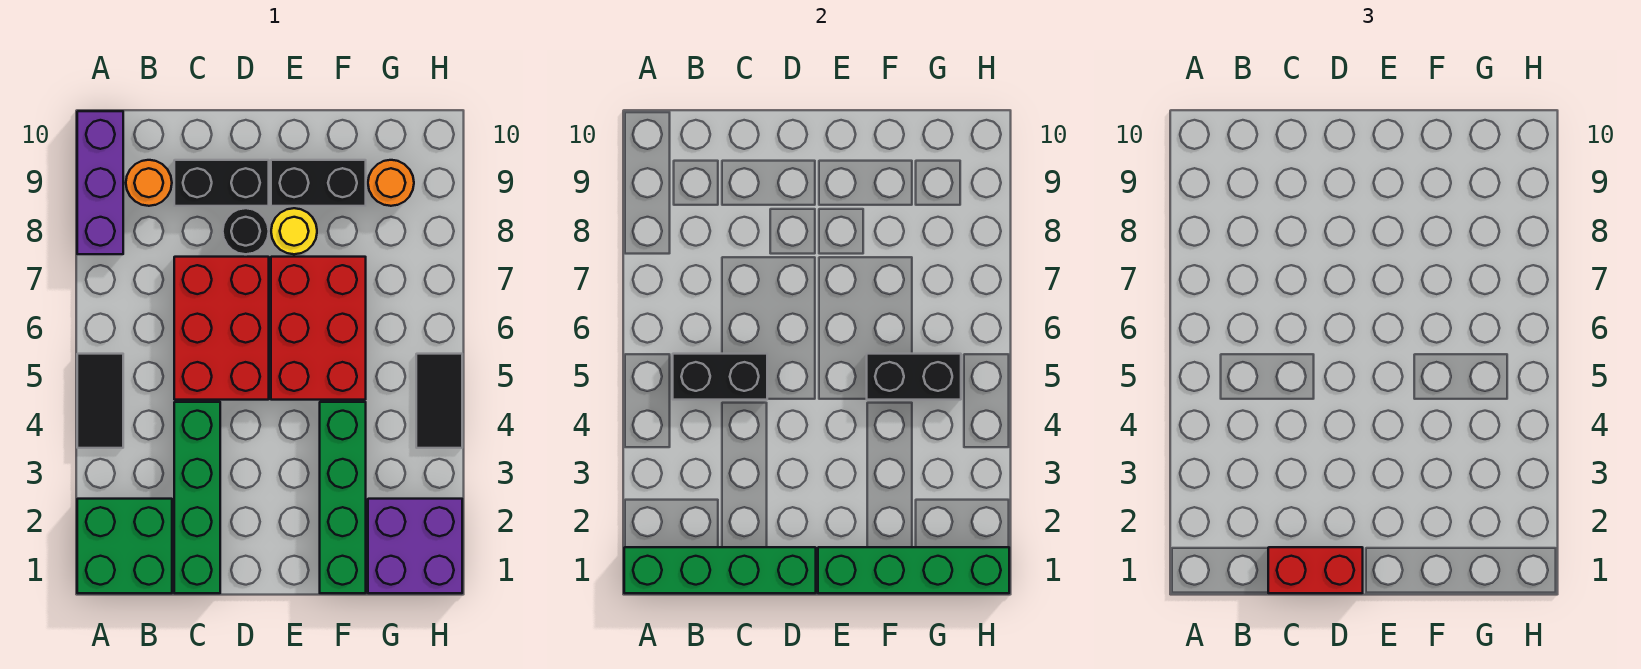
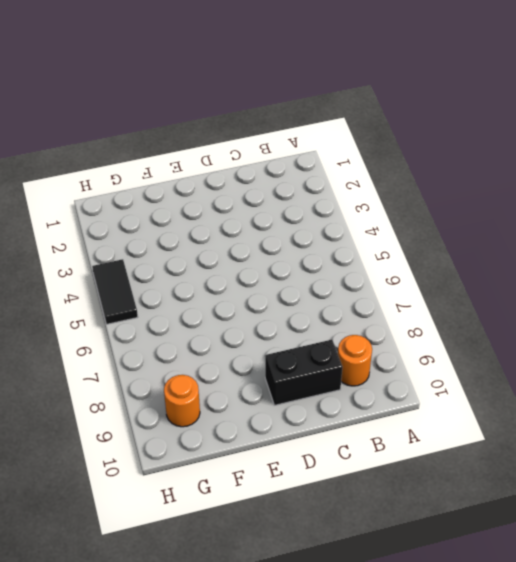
none -> green 2x2 brick [77,499,172,593]
none -> black 1x2 tile [77,354,123,448]
none -> purple 1x3 brick [77,111,123,254]

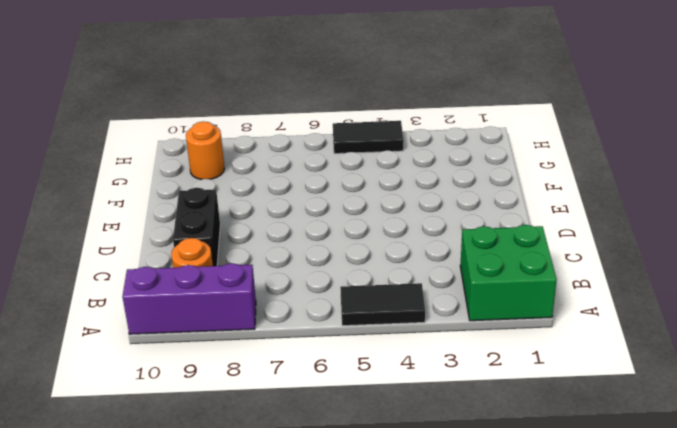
none -> green 1x4 brick [174,402,220,593]
none -> red 2x3 brick [174,257,269,400]
none -> black 1x1 round brick [223,208,269,254]

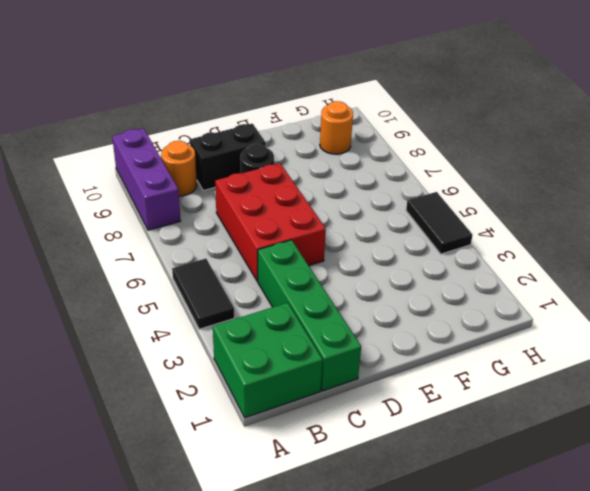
none -> red 2x3 brick [271,257,366,400]
none -> yellow 1x1 round brick [271,208,317,254]
none -> black 1x2 brick [271,160,366,206]

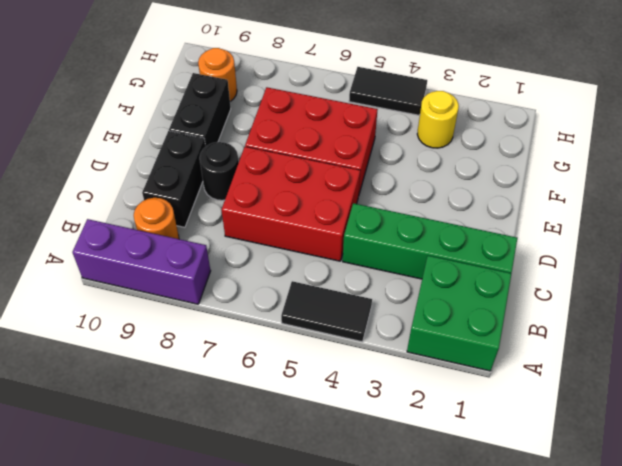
yellow 1x1 round brick [417,91,459,148] -> yellow 1x1 round brick moved to [271,208,317,254]
none -> green 1x4 brick [320,402,366,593]
none -> purple 2x2 brick [368,499,462,593]
none -> green 1x4 brick [624,547,816,593]

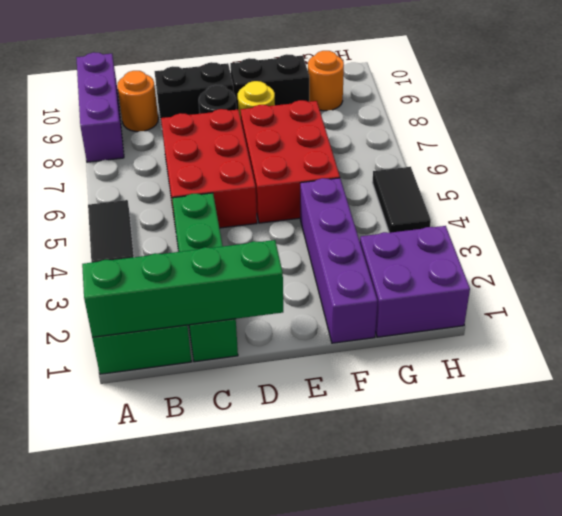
purple 1x4 brick [300,178,378,343] -> green 1x4 brick [320,402,366,593]
none -> black 1x2 brick [673,354,767,400]
none -> green 1x4 brick [818,547,1009,593]
none -> black 1x2 brick [867,354,961,400]

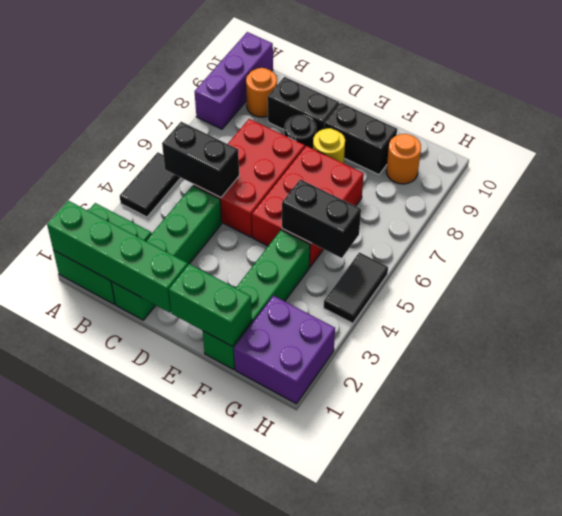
green 1x2 brick [169,264,252,346] -> green 1x4 brick [818,547,1009,593]
none -> red 1x2 brick [1268,547,1363,593]

